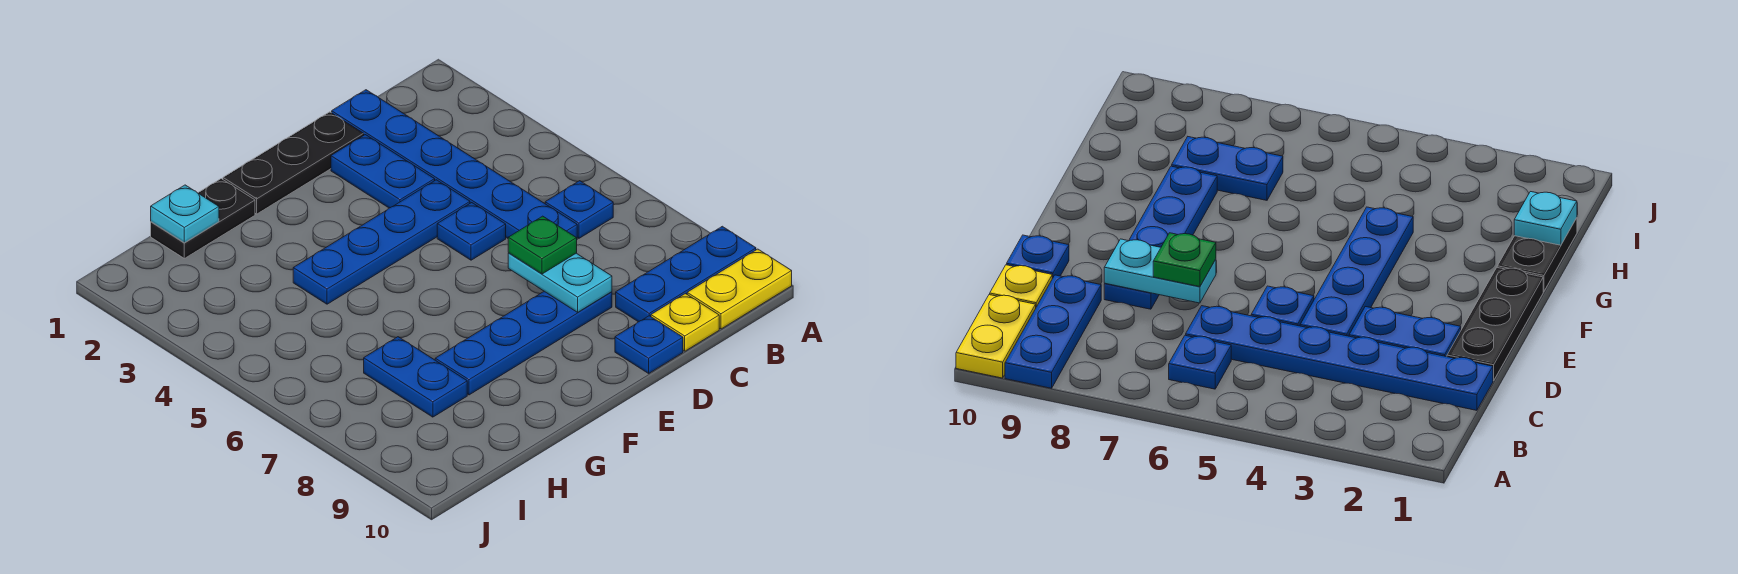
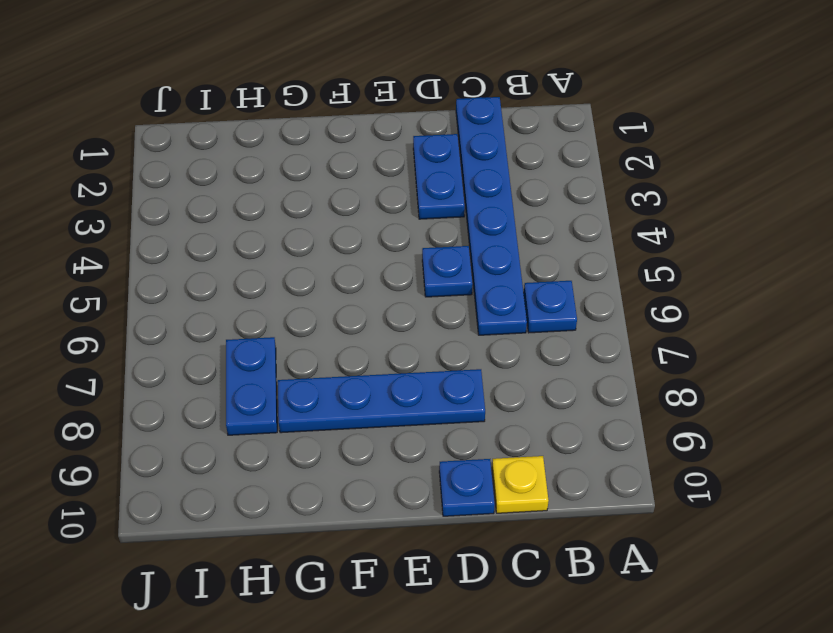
none -> blue 1x3 plate [616,226,756,322]
none -> yellow 1x2 plate [687,249,792,329]
none -> black 1x3 plate [223,112,364,214]

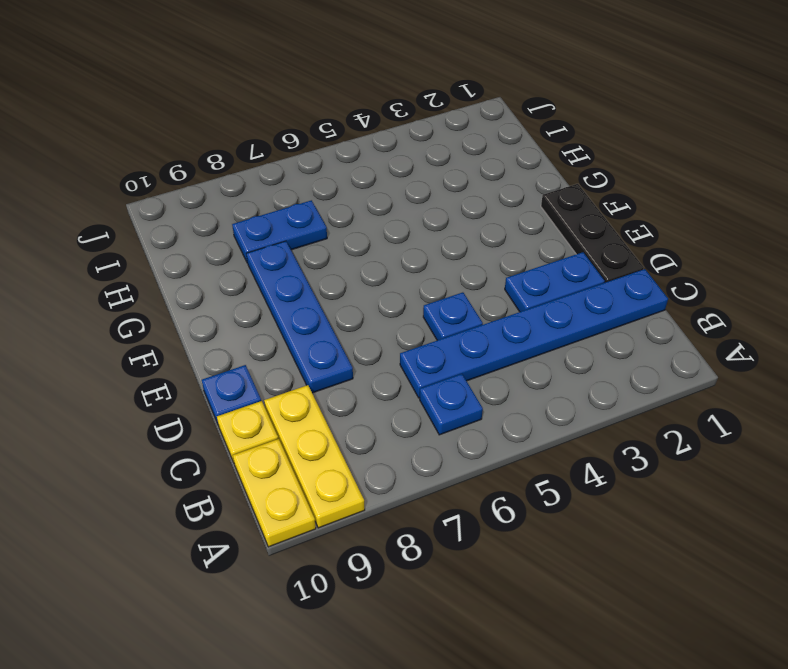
yellow 1x3 plate [264,385,365,528] -> blue 1x3 plate [616,226,756,322]
none -> blue 1x4 plate [293,180,470,304]
none -> black 1x2 plate [151,179,255,259]
none -> cyan 1x2 plate [508,253,612,312]

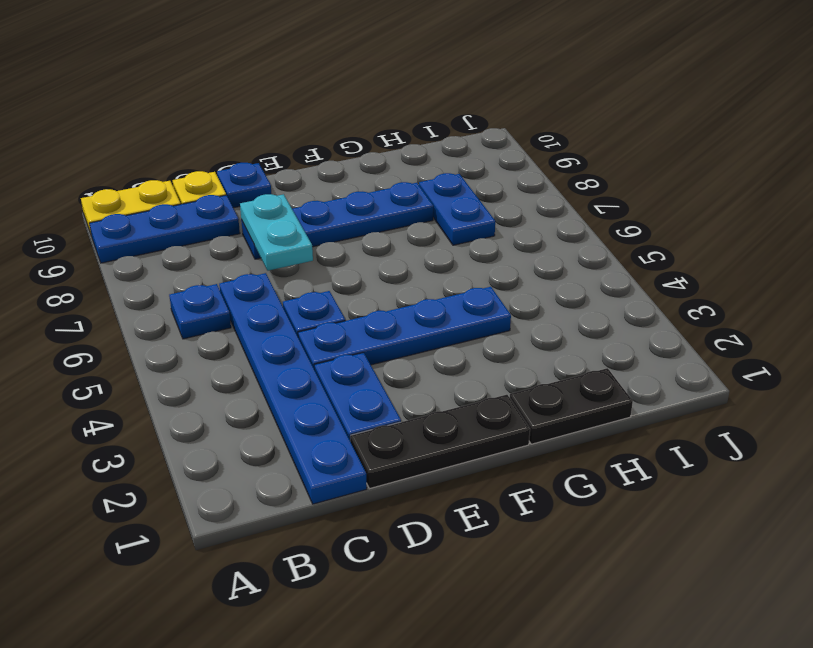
none -> cyan 1x1 plate [151,185,219,243]
none -> green 1x1 plate [508,216,577,274]

